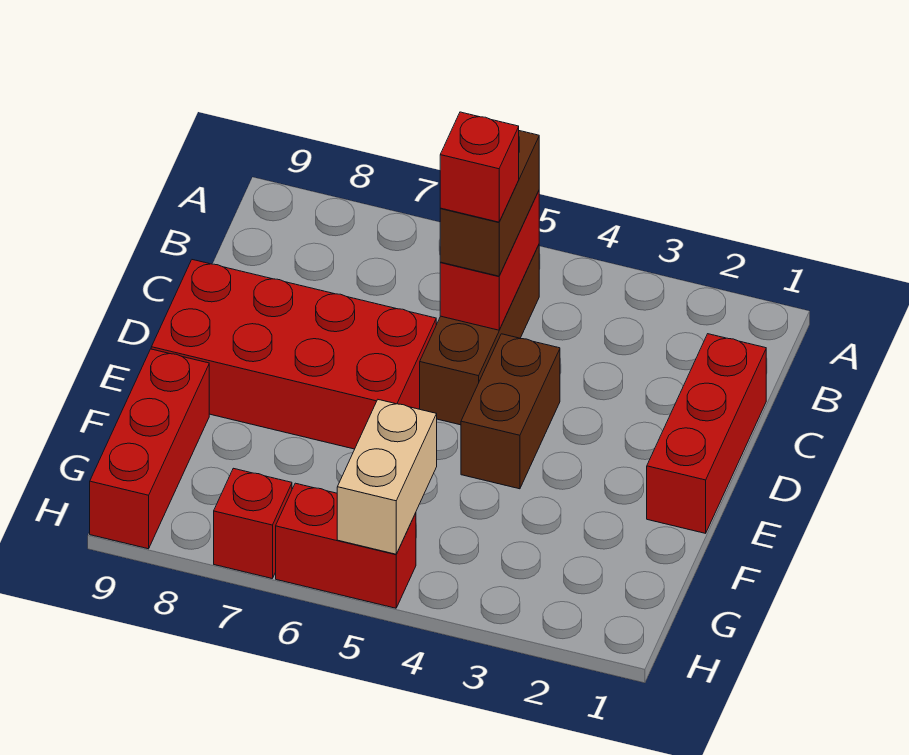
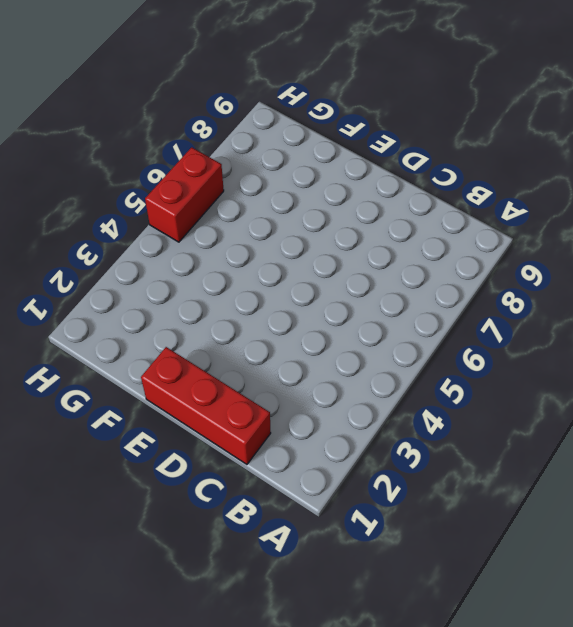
none -> brown 1x3 brick [420,245,539,425]
none -> brown 1x2 brick [461,334,560,489]

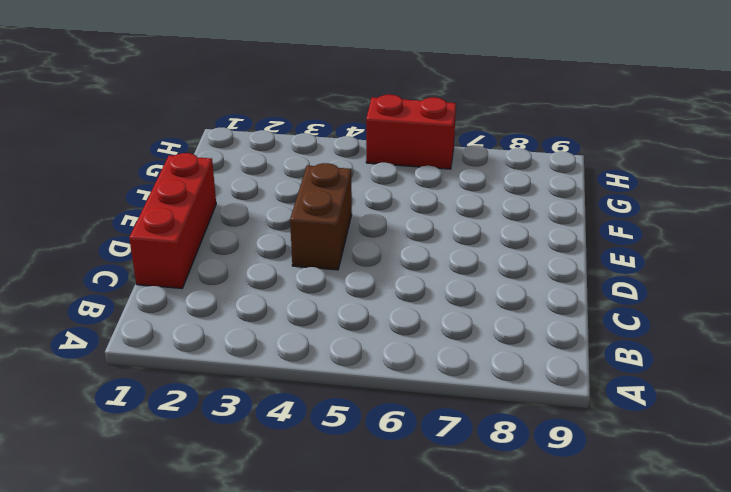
none -> brown 1x3 brick [420,245,539,425]
none -> red 2x4 brick [151,260,436,449]

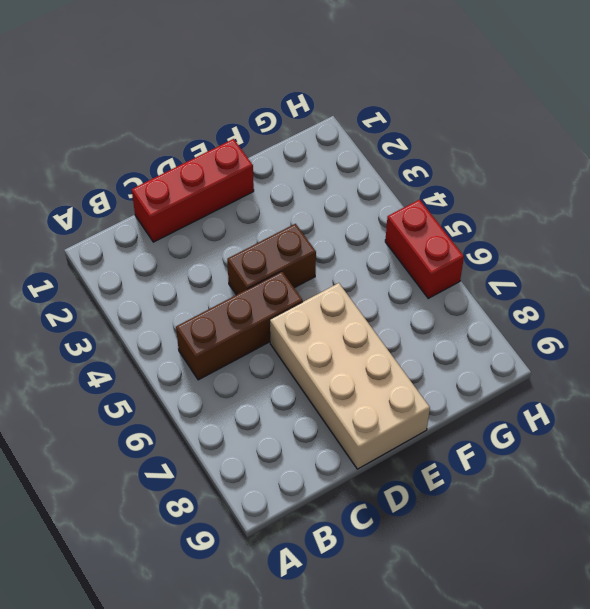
tan 2x4 brick [270,283,430,469] -> red 2x4 brick [151,260,436,449]
none -> red 1x3 brick [90,349,209,549]
none -> red 1x1 brick [214,468,292,578]

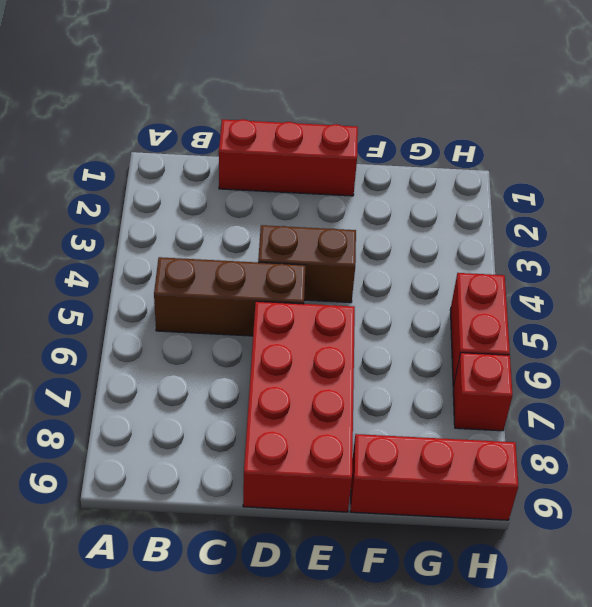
none -> red 1x2 brick [440,191,539,330]
none -> tan 1x2 brick [337,400,437,554]

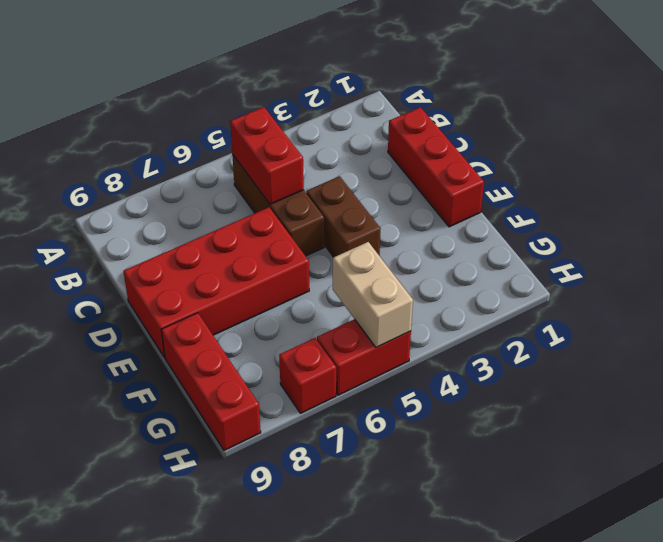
none -> brown 1x2 brick [440,131,539,276]
none -> red 1x1 brick [440,112,519,222]

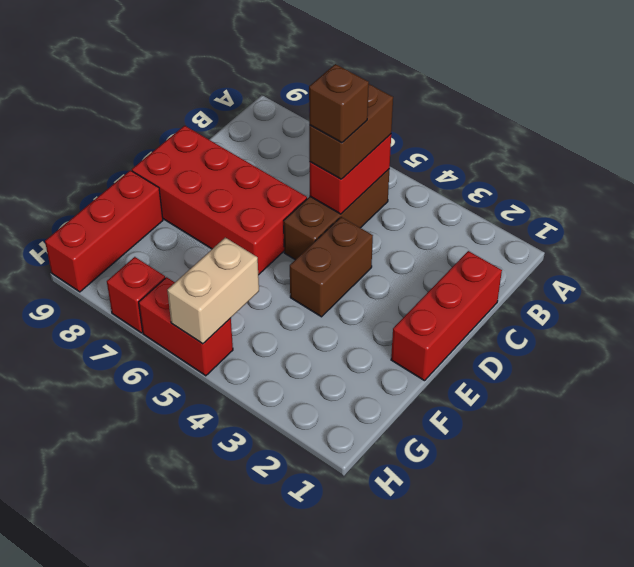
brown 1x1 brick [309,64,369,143] -> red 1x1 brick [440,112,519,222]

